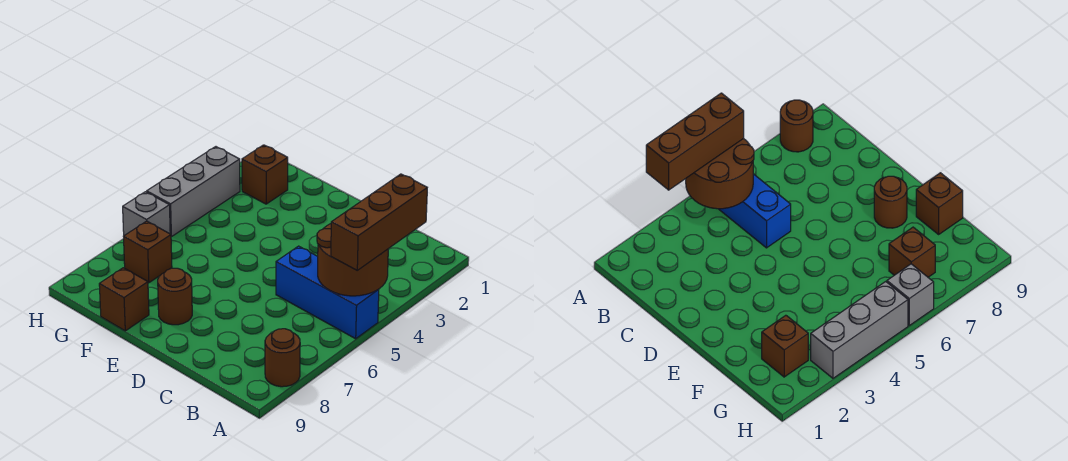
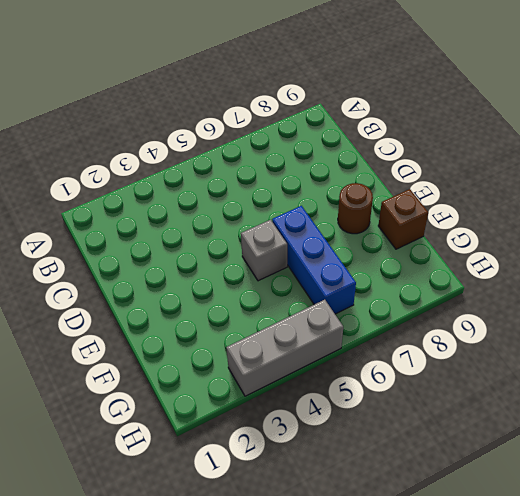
grey 1x1 brick [241,220,287,281] -> grey 1x1 brick moved to [123,192,170,236]
blue 1x3 brick [272,206,356,314] -> blue 1x3 brick moved to [276,246,379,339]
none -> brown 1x1 round brick [265,329,300,387]
none -> brown 1x1 brick [242,145,288,204]

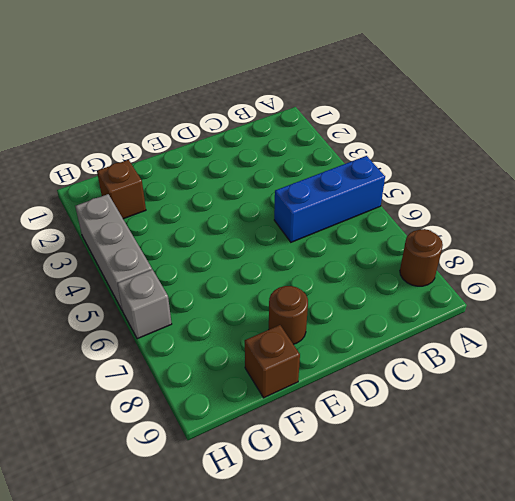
none -> brown 1x1 brick [124,221,172,283]
none -> brown 2x2 round brick [317,224,388,296]

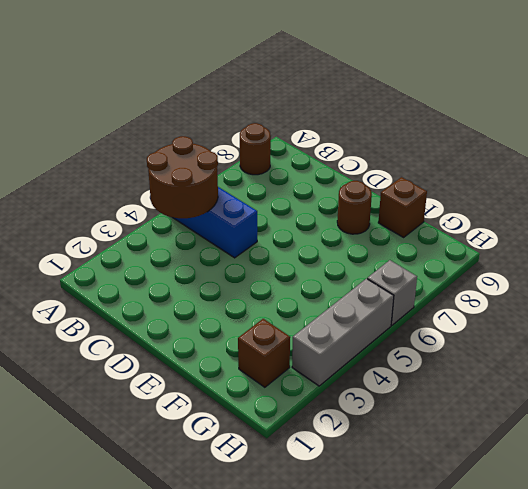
none -> brown 1x1 brick [124,221,172,283]
none -> brown 1x3 brick [331,174,427,270]

